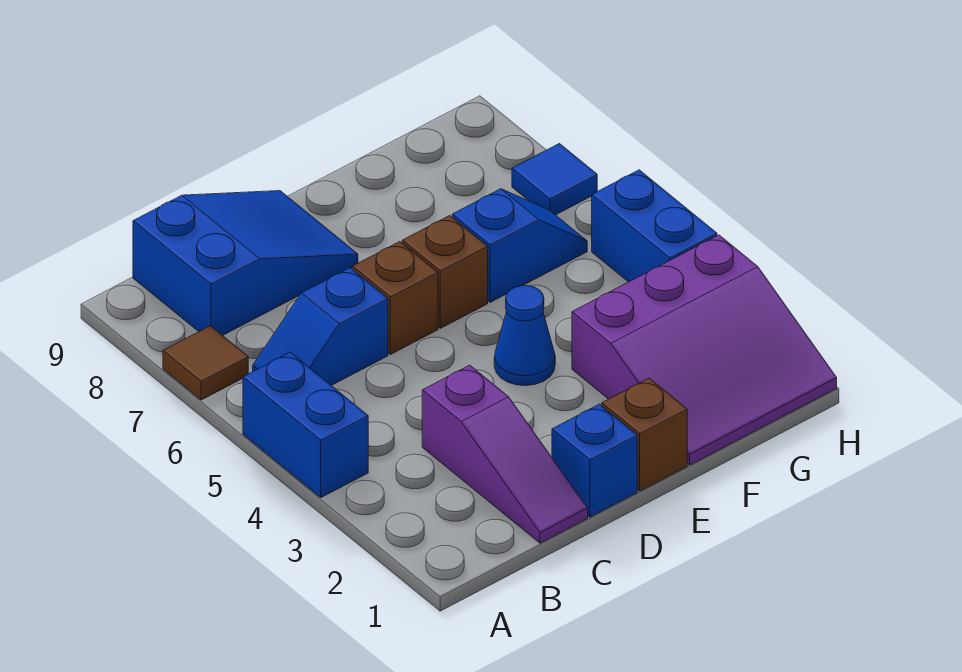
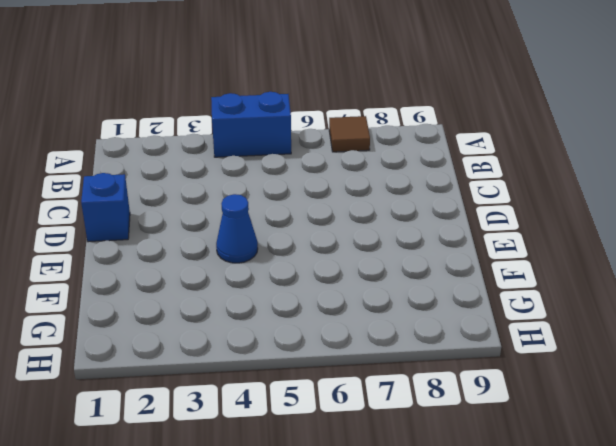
none -> blue 1x2 slope [253,268,388,385]
none -> blue 2x3 slope [133,191,358,336]
none -> purple 1x3 slope [422,365,588,543]

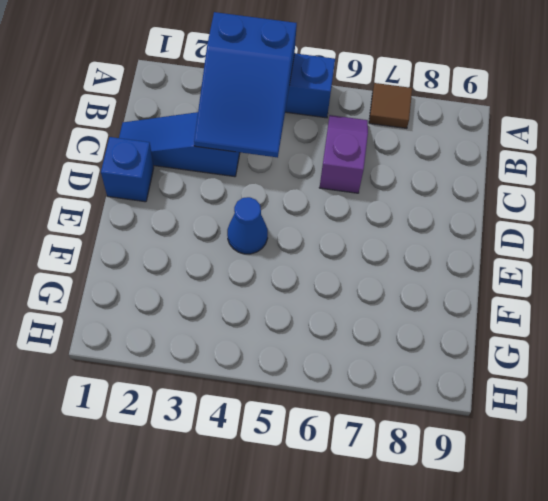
blue 2x3 slope [194,12,297,158] -> blue 2x3 slope moved to [133,191,358,336]
purple 1x2 slope [319,115,368,193] -> blue 1x2 slope [253,268,388,385]
blue 1x3 slope [119,112,240,177] -> purple 1x3 slope [422,365,588,543]
none -> brown 1x1 brick [352,242,438,354]
none -> brown 1x1 brick [602,378,687,491]
none -> brown 1x1 brick [402,216,488,328]

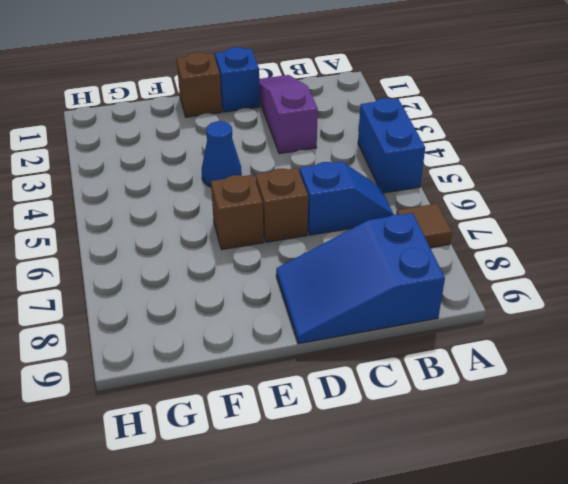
none -> purple 3x3 slope [572,235,837,465]
none -> blue 1x2 slope [452,189,587,302]
none -> blue 1x2 brick [592,170,717,282]

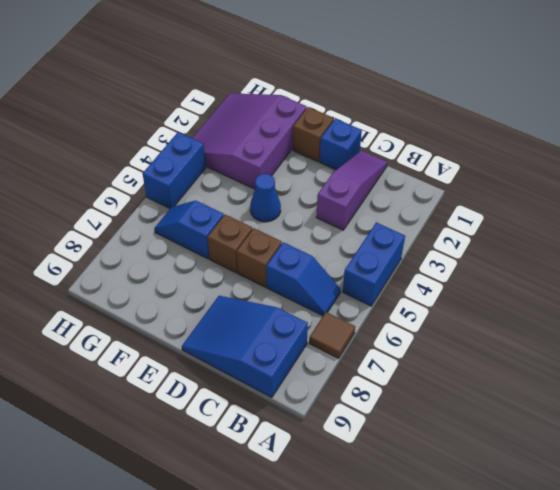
purple 3x3 slope [193,93,307,189] -> purple 3x3 slope turned to [572,235,837,465]
none -> blue 1x1 tile [512,144,597,215]

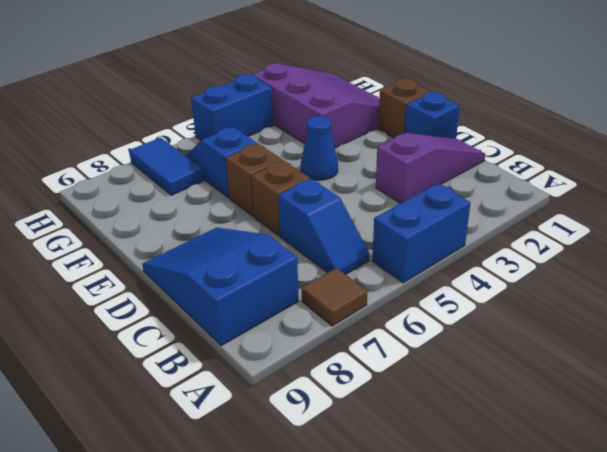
blue 1x2 tile [129,138,204,195] -> blue 1x1 tile [512,144,597,215]

